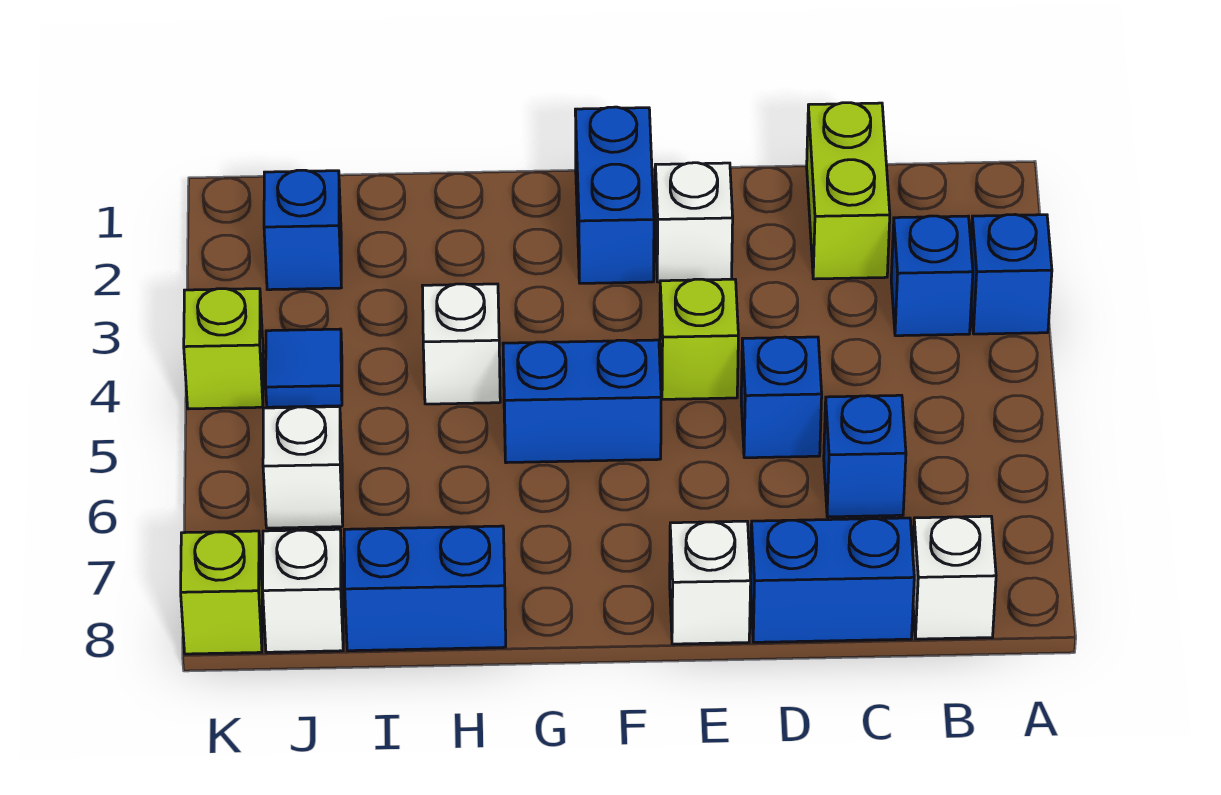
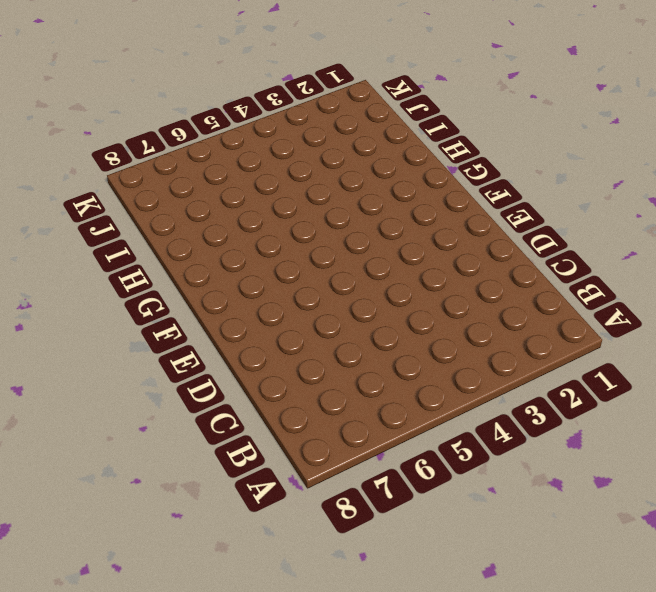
none -> blue 1x1 brick [971,215,1052,334]
none -> blue 1x1 brick [891,216,973,336]
none -> white 1x1 brick [913,516,996,639]

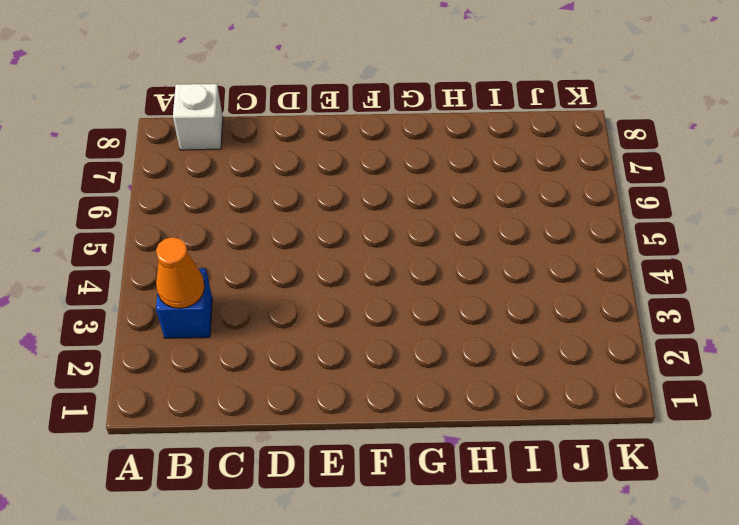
orange 1x1 cone [156,237,205,308] -> none
none -> blue 1x1 brick [971,215,1052,334]
none -> lime 1x2 brick [807,103,890,279]
none -> blue 1x1 brick [824,395,906,517]

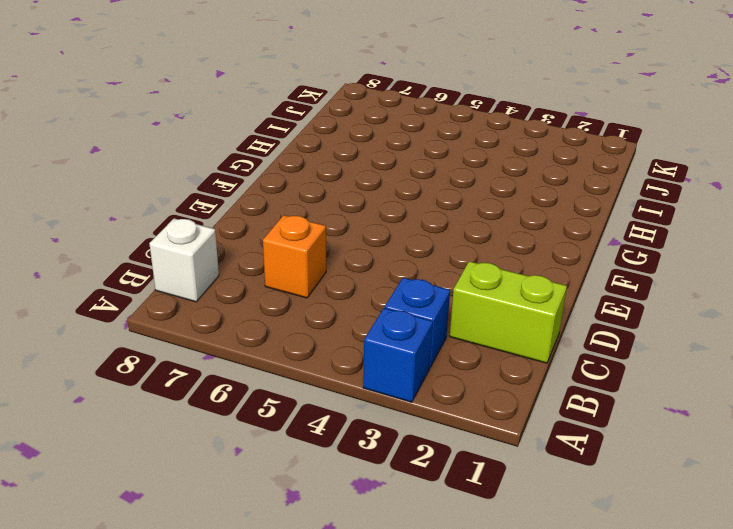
orange 1x1 brick [263,215,326,298] -> blue 1x1 brick [824,395,906,517]
none -> blue 1x2 brick [750,518,914,642]
none -> blue 1x1 brick [741,337,822,458]
none -> white 1x1 brick [655,163,733,282]

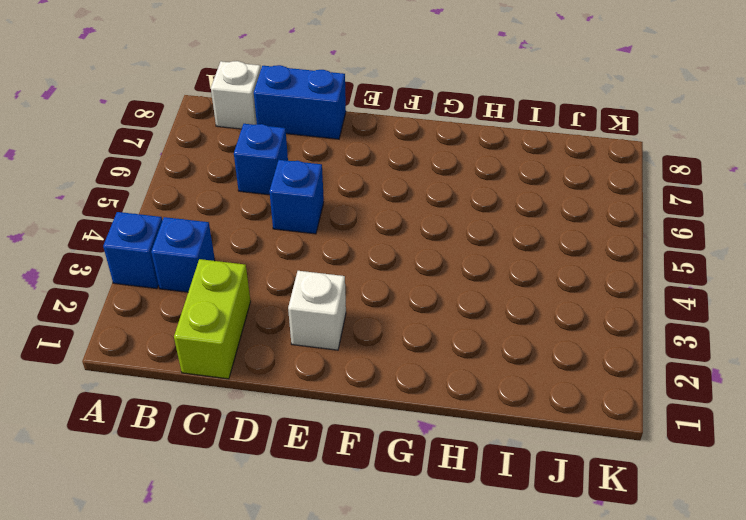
none -> lime 1x1 brick [660,279,738,399]
none -> white 1x1 brick [670,521,751,644]
none -> blue 1x2 brick [575,107,654,283]

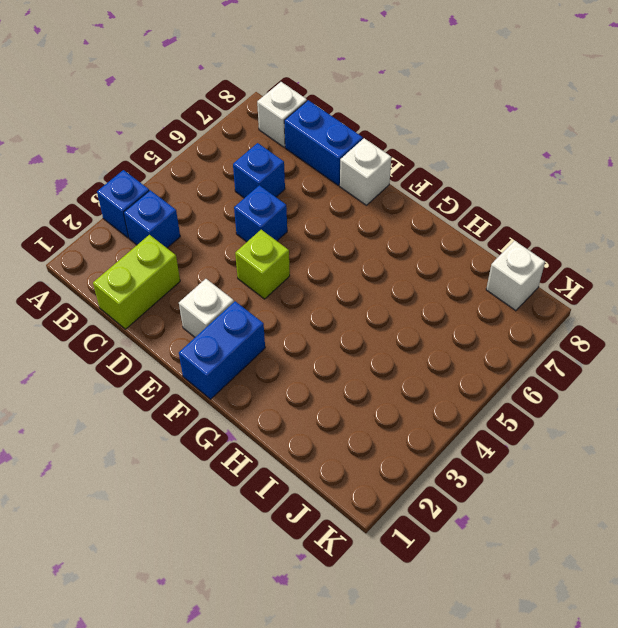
none -> blue 1x2 brick [503,340,661,463]
none -> white 1x1 brick [422,284,500,404]
none -> blue 1x2 brick [344,526,506,651]

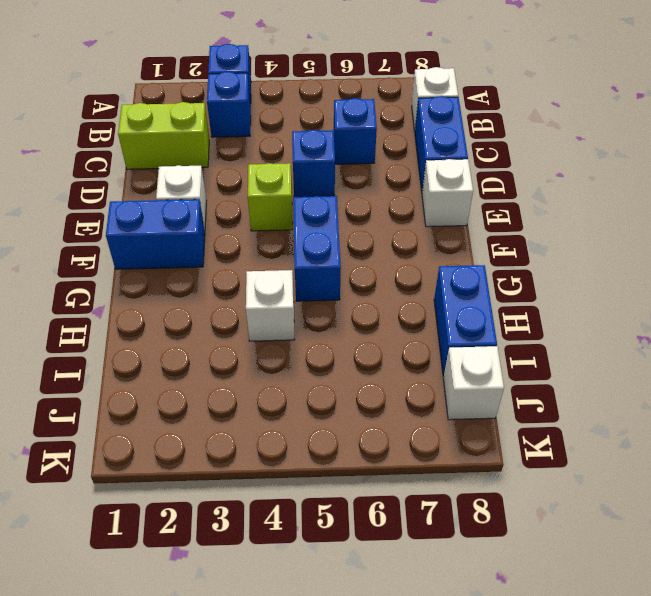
none -> blue 1x1 brick [264,170,341,290]
none -> blue 1x1 tile [266,329,342,407]
none -> white 1x1 brick [263,407,343,528]

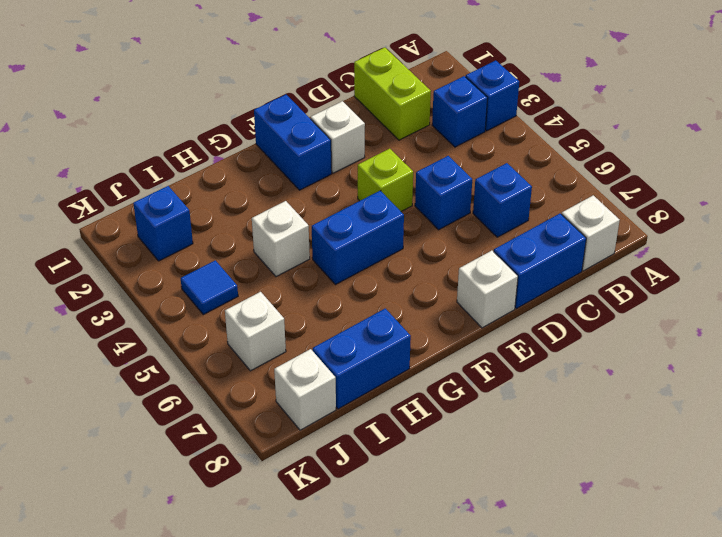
none -> lime 1x1 brick [184,289,263,409]
none -> lime 1x1 brick [181,531,262,654]

